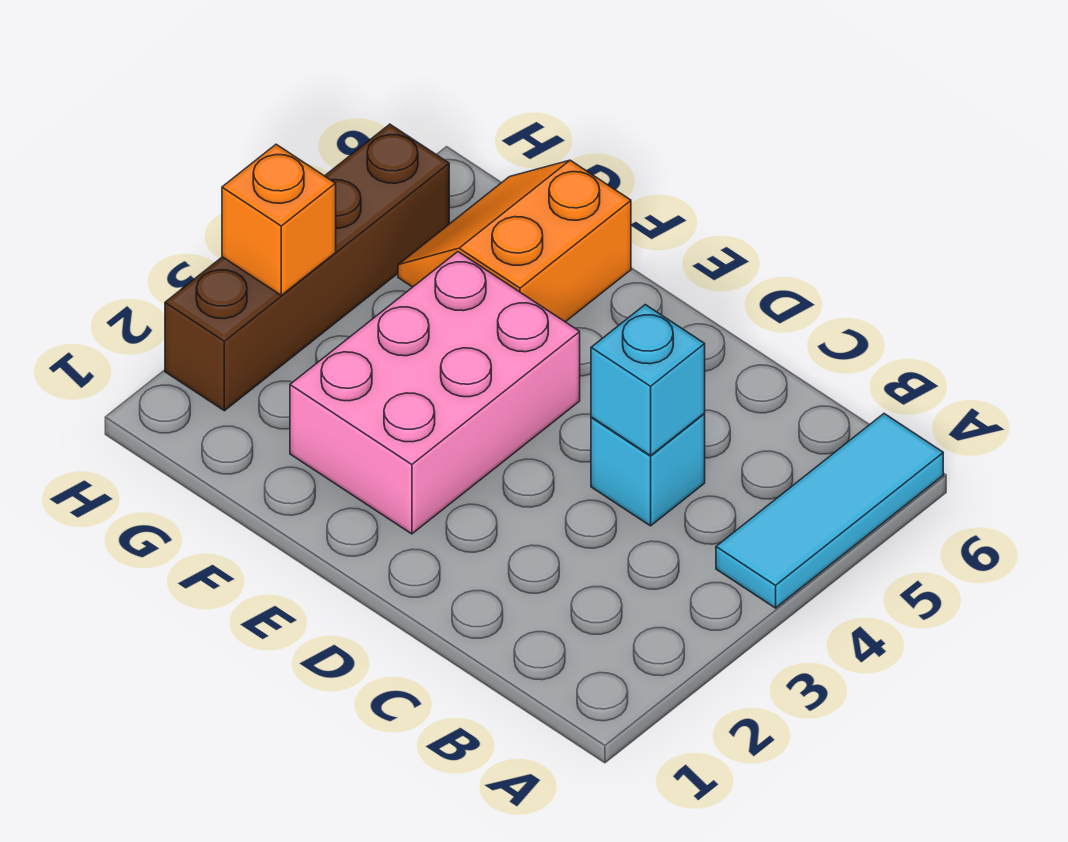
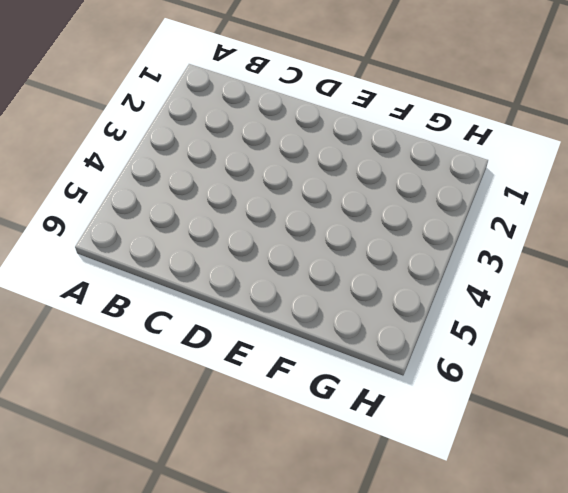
none -> cyan 1x3 tile [716,414,943,608]
none -> cyan 1x1 brick [591,414,705,526]

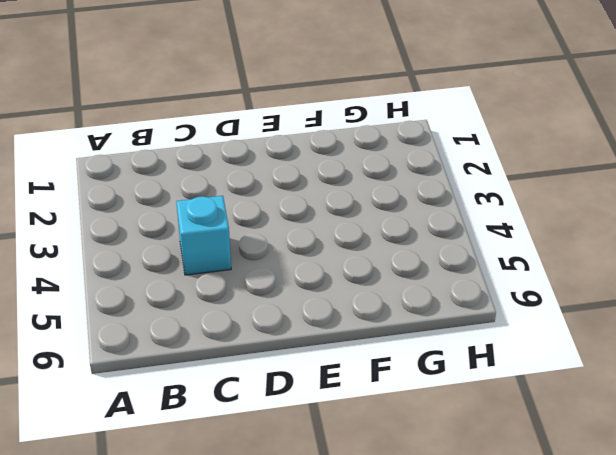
none -> cyan 1x3 tile [716,414,943,608]
none -> pink 2x3 brick [290,252,580,534]

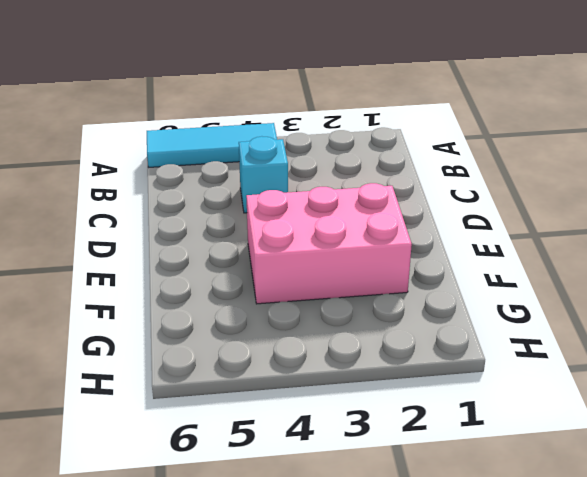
none -> orange 2x2 slope [398,160,631,322]
none -> brown 1x4 brick [165,124,449,411]

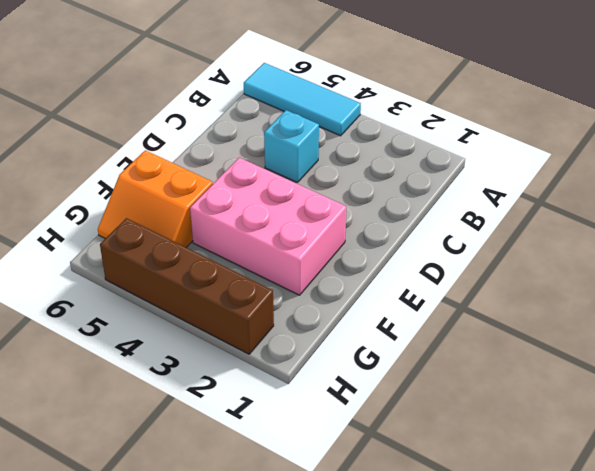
none -> cyan 1x1 brick [591,305,705,456]
none -> orange 1x1 brick [222,144,336,295]

